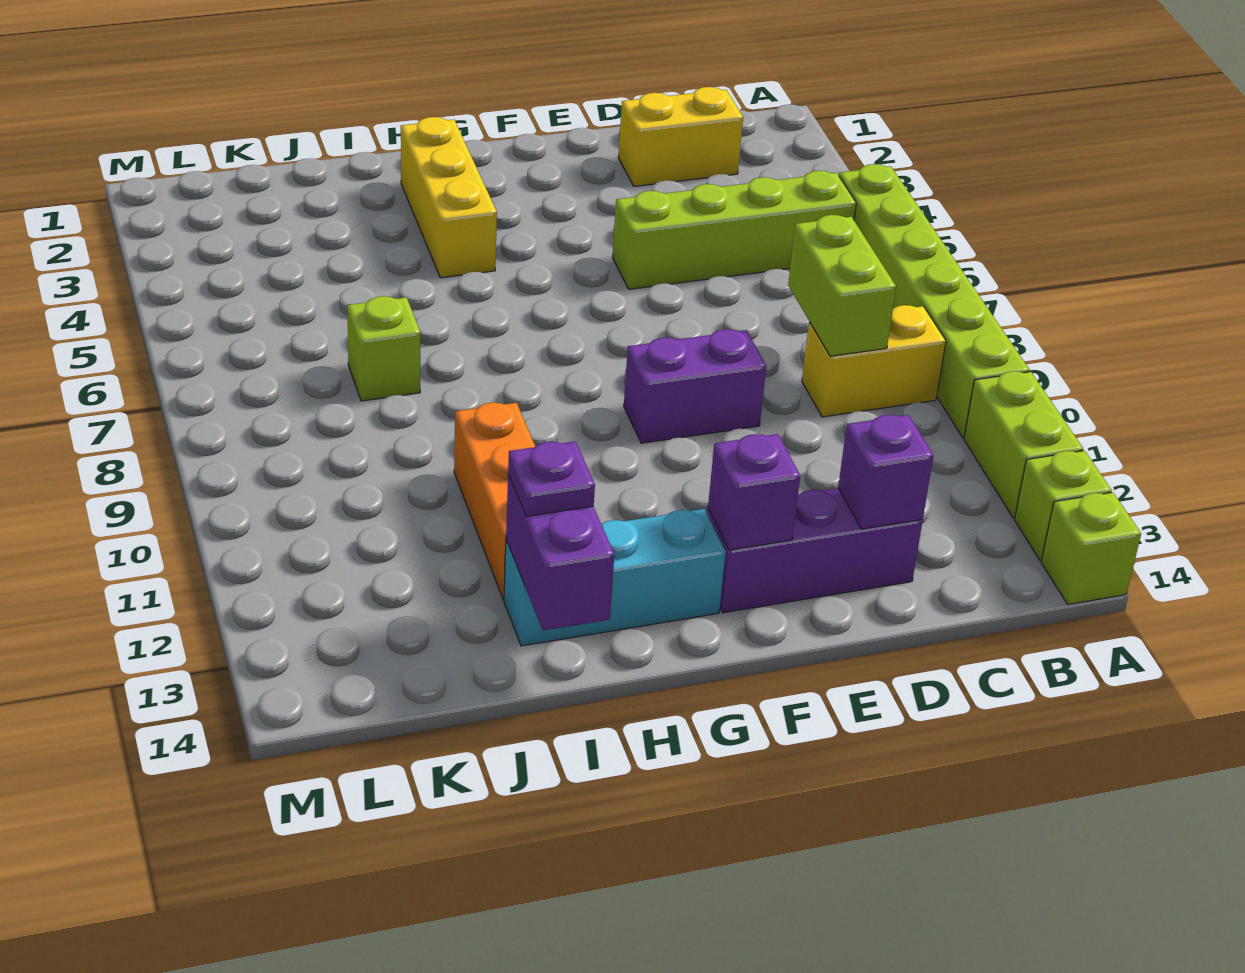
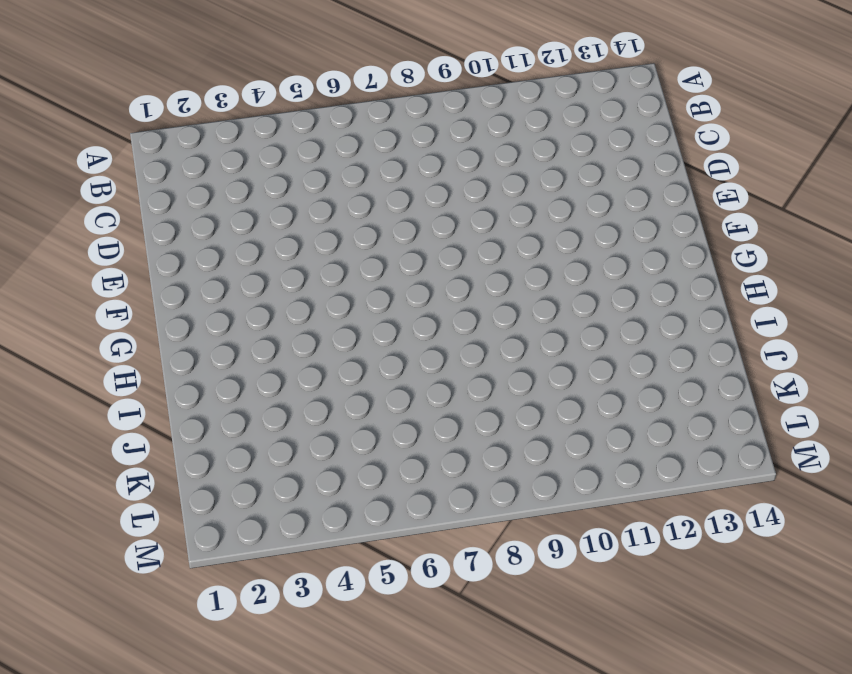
none -> lime 1x6 brick [839,164,1030,438]
none -> lime 1x2 brick [964,371,1083,518]
none -> lime 1x1 brick [1015,451,1112,560]

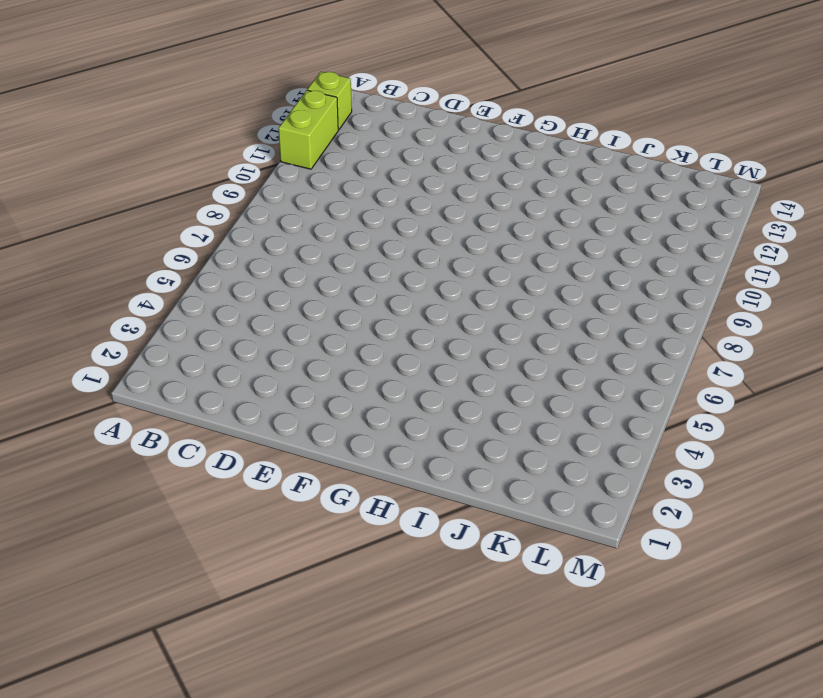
none -> lime 1x6 brick [839,164,1030,438]
none -> lime 1x1 brick [1041,492,1141,604]
none -> lime 1x4 brick [612,171,856,289]

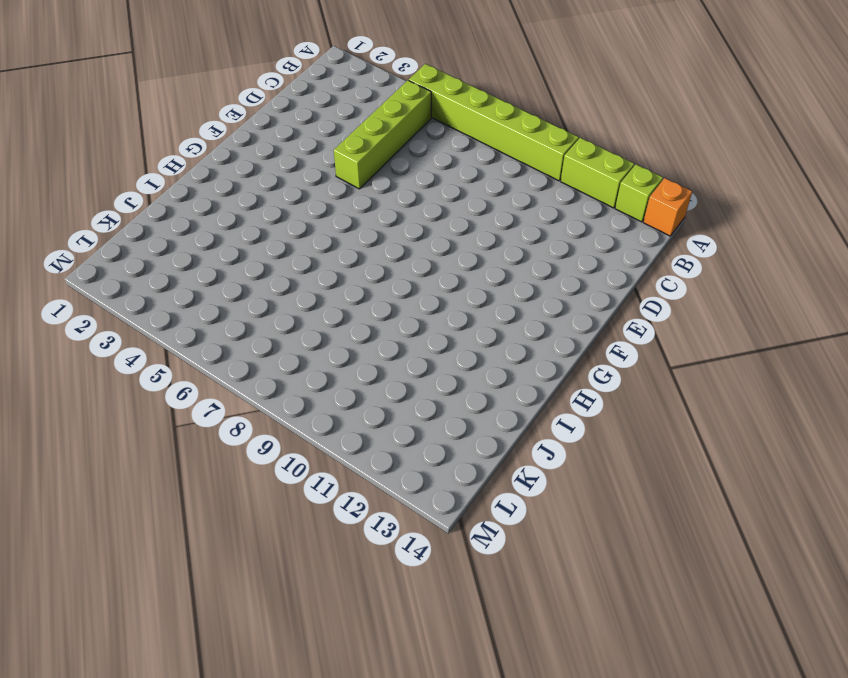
orange 1x1 brick [643,178,692,236] -> lime 1x1 brick [1041,492,1141,604]
none -> yellow 1x2 brick [802,305,946,417]
none -> yellow 1x2 brick [618,87,743,186]
none -> purple 1x3 brick [707,488,923,613]

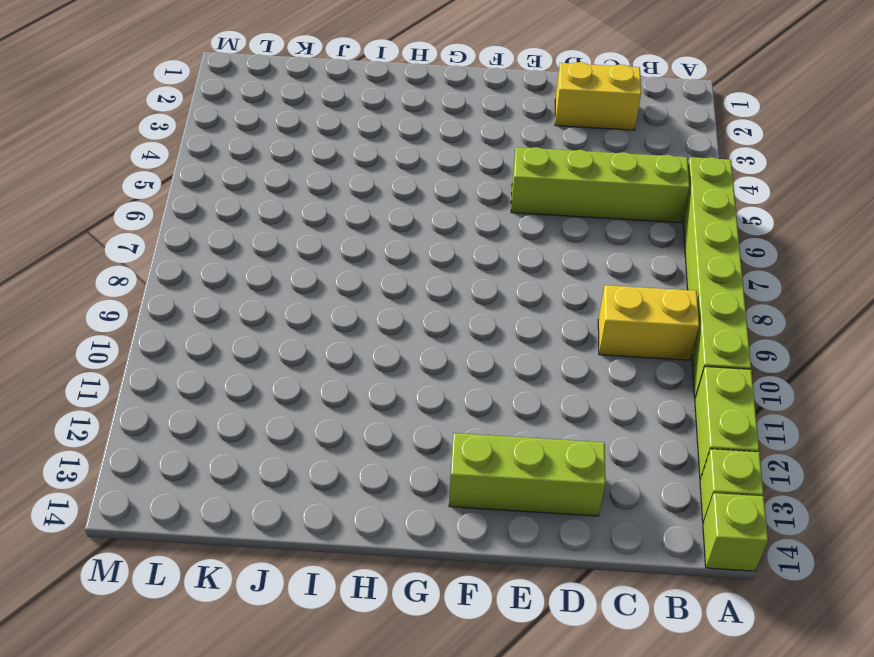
lime 1x3 brick [449,433,605,516] -> purple 1x3 brick [707,488,923,613]
none -> purple 1x2 brick [624,329,766,443]
none -> cyan 1x3 brick [504,509,726,646]
none -> yellow 1x3 brick [401,117,497,278]

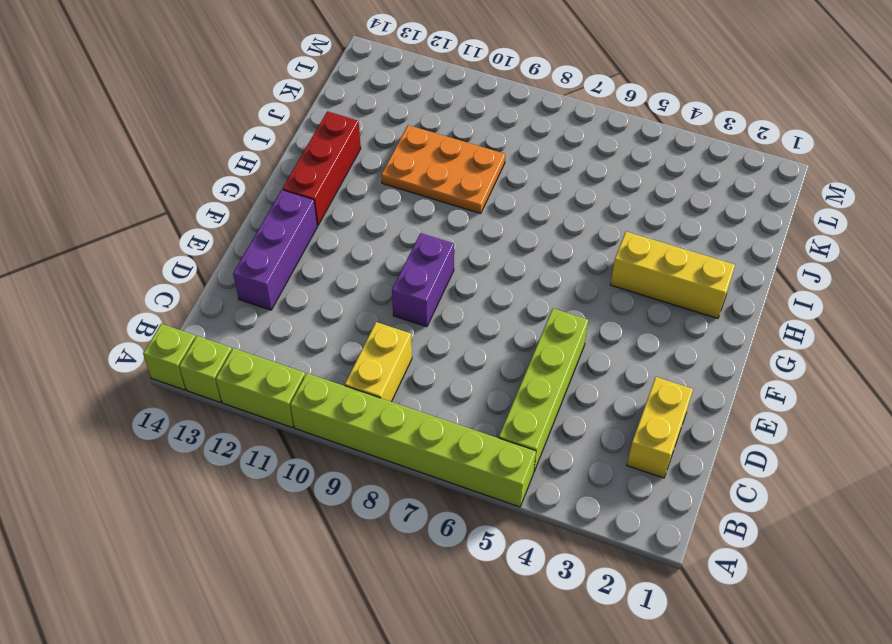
red 1x3 brick [282,111,361,225] -> cyan 1x3 brick [504,509,726,646]
orange 2x3 plate [381,125,505,214] -> orange 1x3 brick [454,403,535,600]
none -> lime 1x1 brick [347,296,421,401]
none -> lime 1x2 brick [788,215,896,356]
none -> purple 1x1 brick [838,415,934,529]

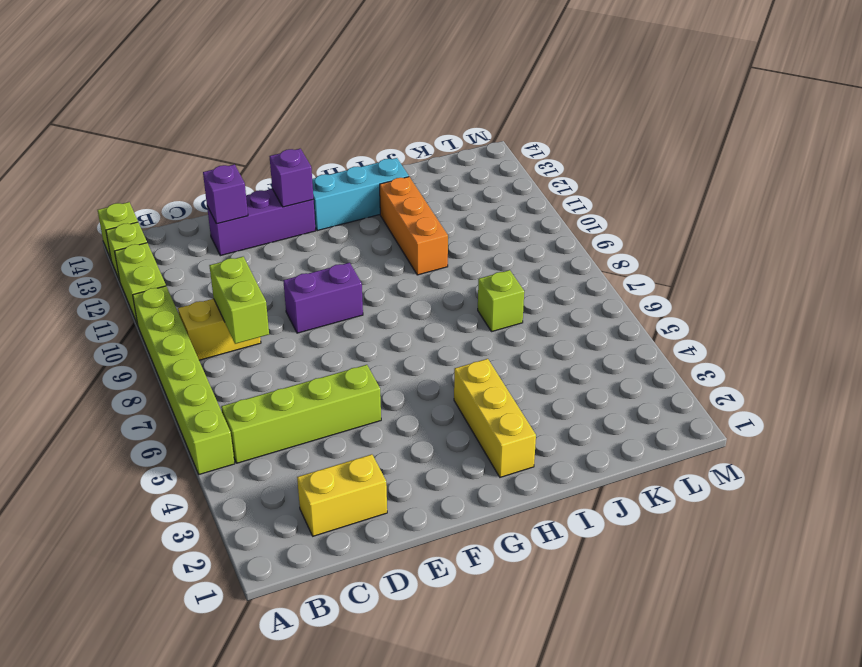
none -> purple 1x2 brick [506,474,614,631]
none -> purple 1x1 plate [508,441,595,516]

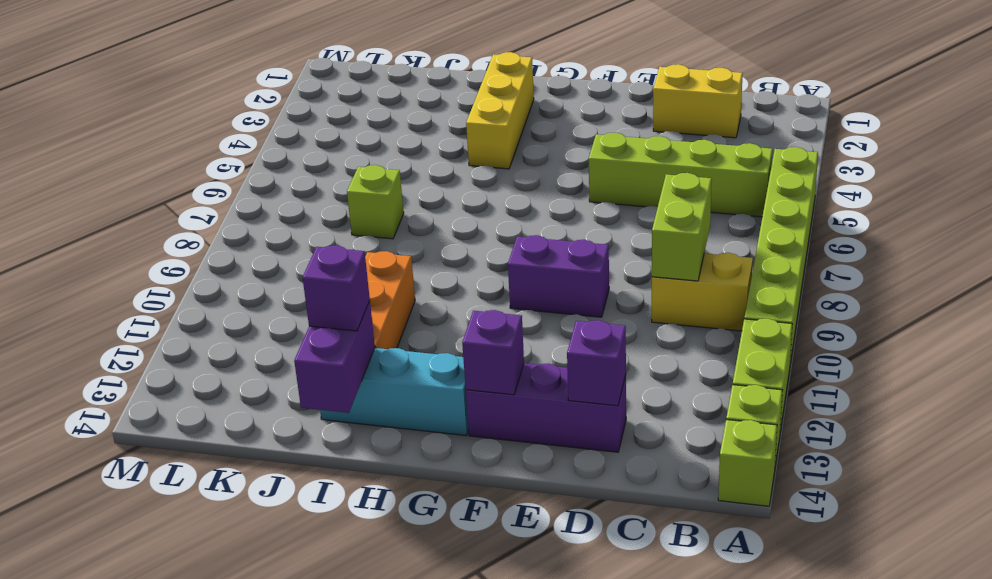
purple 1x1 brick [303,246,370,331] -> purple 1x1 plate [508,441,595,516]

